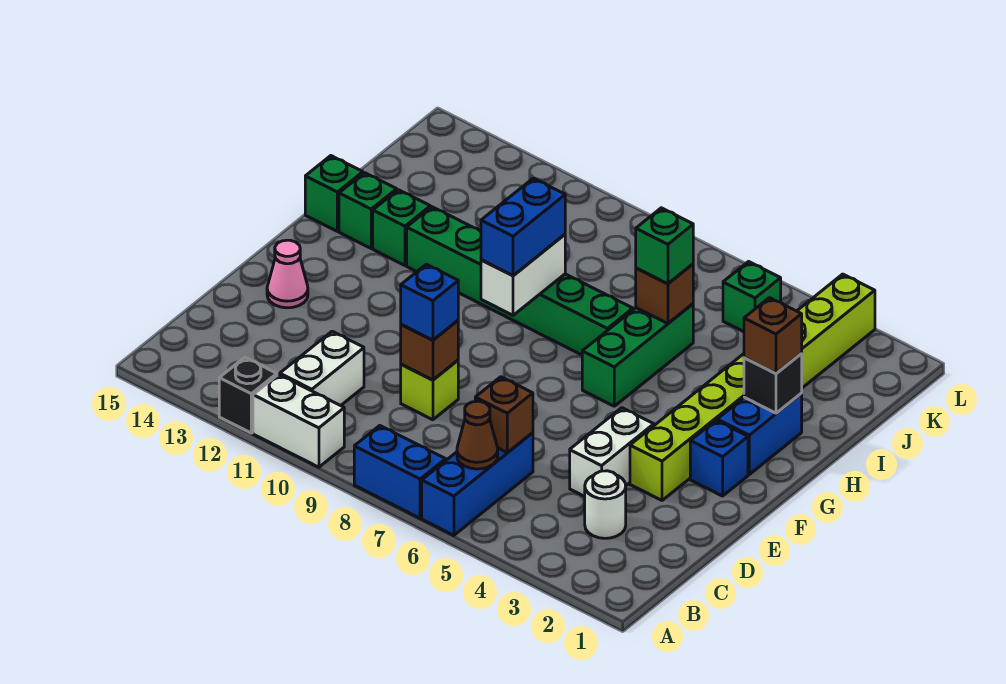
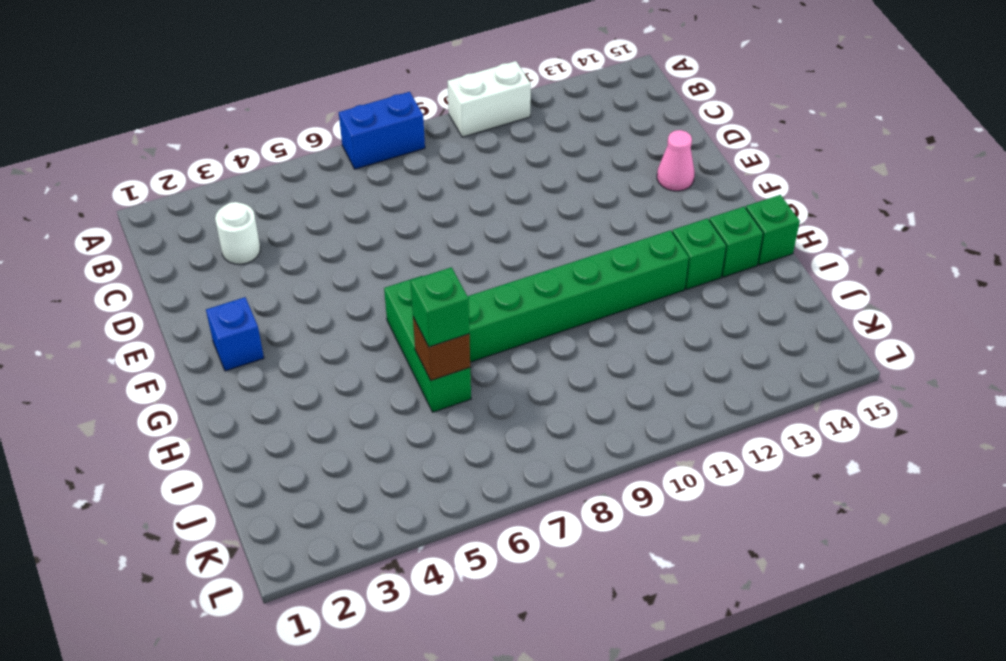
none -> blue 1x3 brick [422,433,533,535]
none -> black 1x1 brick [219,357,277,433]
none -> white 1x2 brick [280,331,364,406]

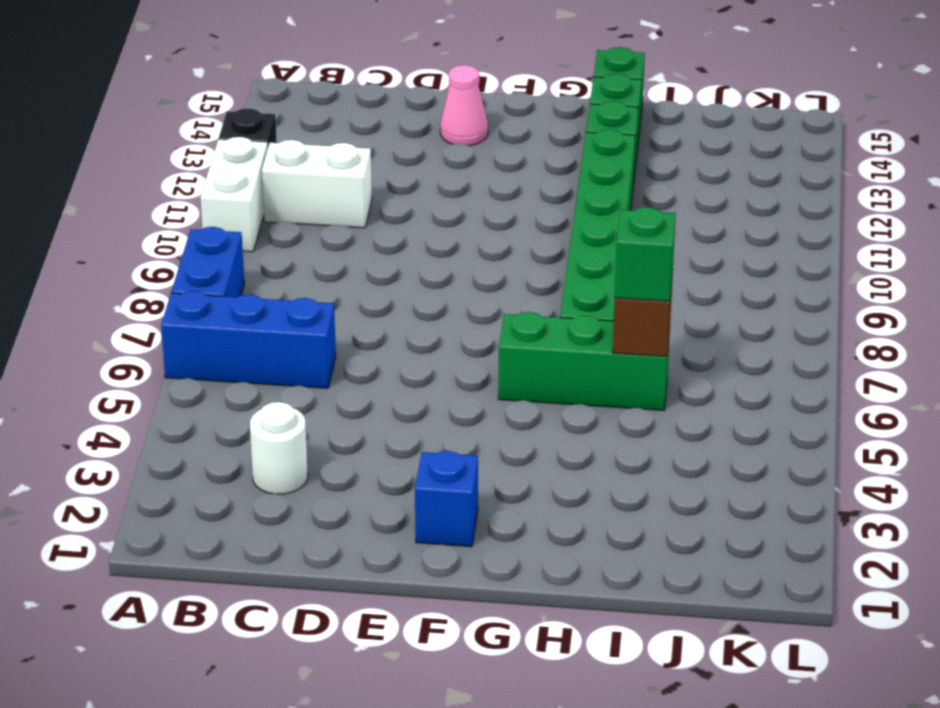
none -> white 1x2 brick [570,408,654,497]
none -> lime 1x1 brick [401,360,458,420]
none -> lime 1x8 brick [630,274,875,500]

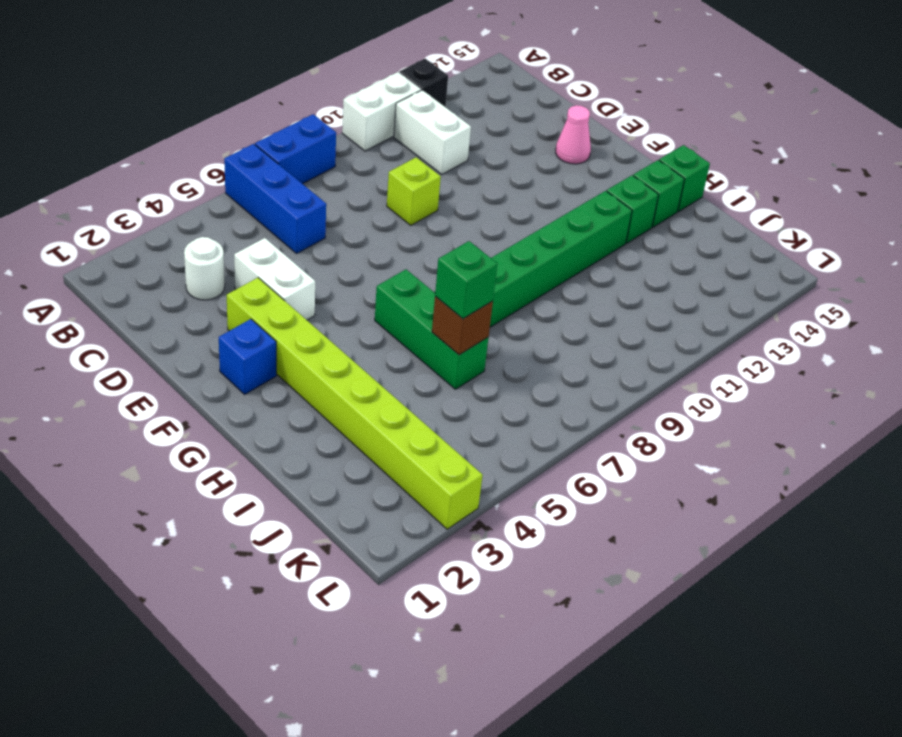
none -> blue 1x2 brick [717,394,802,474]
none -> green 1x1 brick [723,262,781,332]
none -> brown 1x1 cone [457,401,498,469]

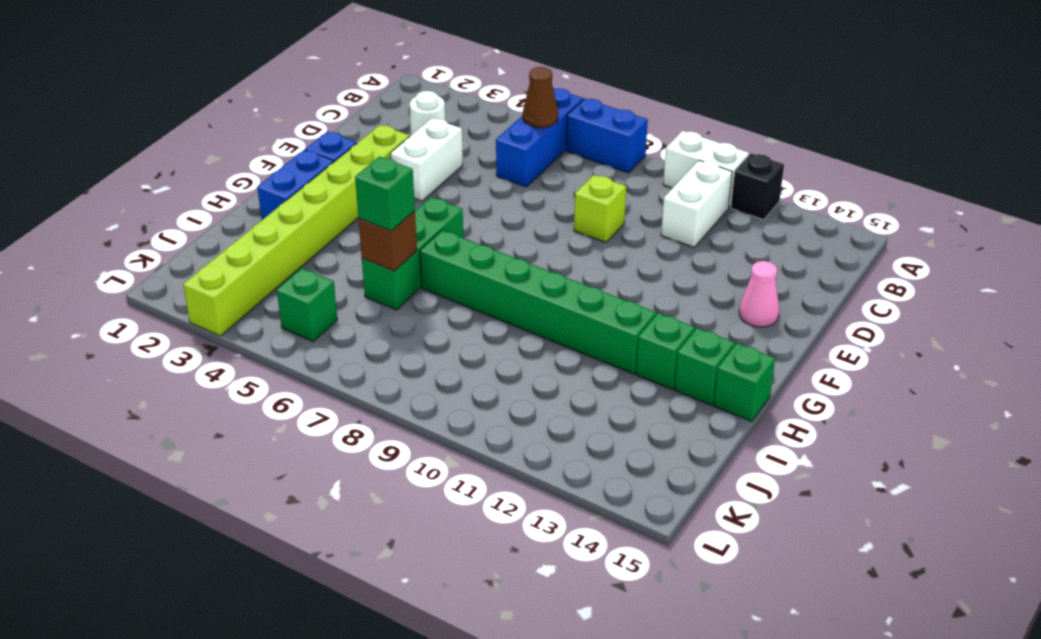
none -> brown 1x1 brick [475,377,533,453]
none -> brown 1x1 brick [401,321,458,380]
none -> white 1x2 brick [481,234,565,315]

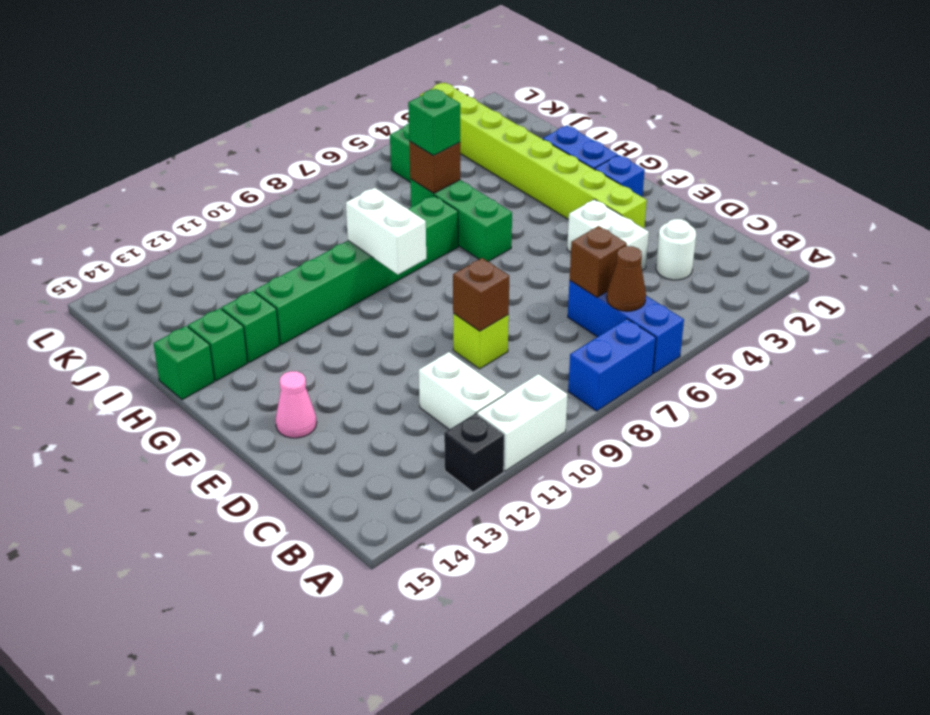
none -> black 1x1 brick [744,353,802,413]
none -> blue 1x1 brick [401,264,458,340]
none -> blue 1x2 brick [481,178,565,275]

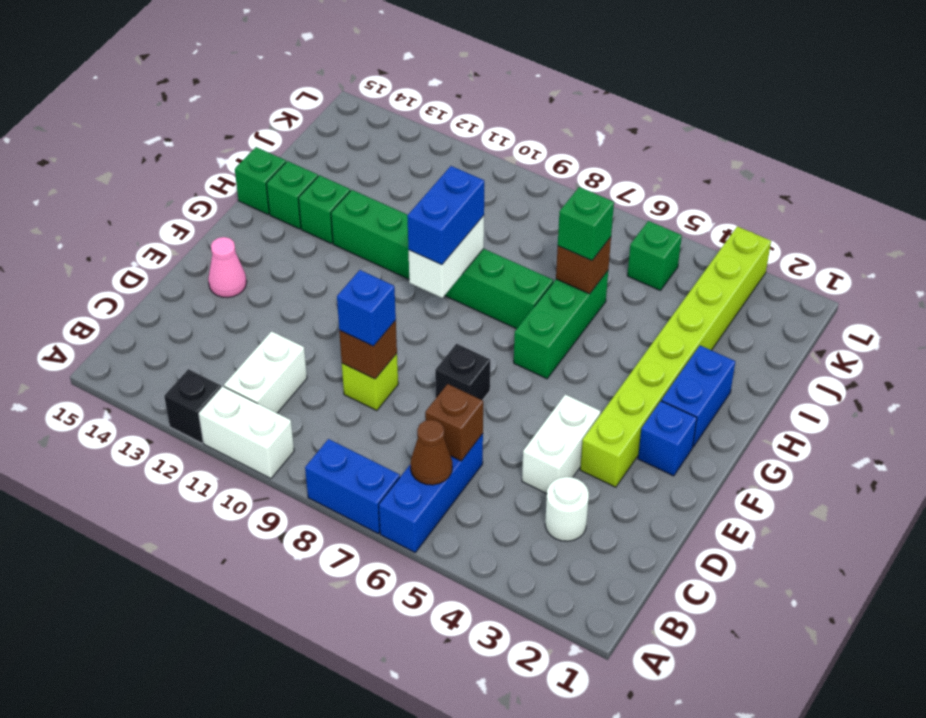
black 1x1 brick [435,344,490,400] -> black 1x1 brick moved to [744,353,802,413]
none -> brown 1x1 brick [744,298,802,373]

